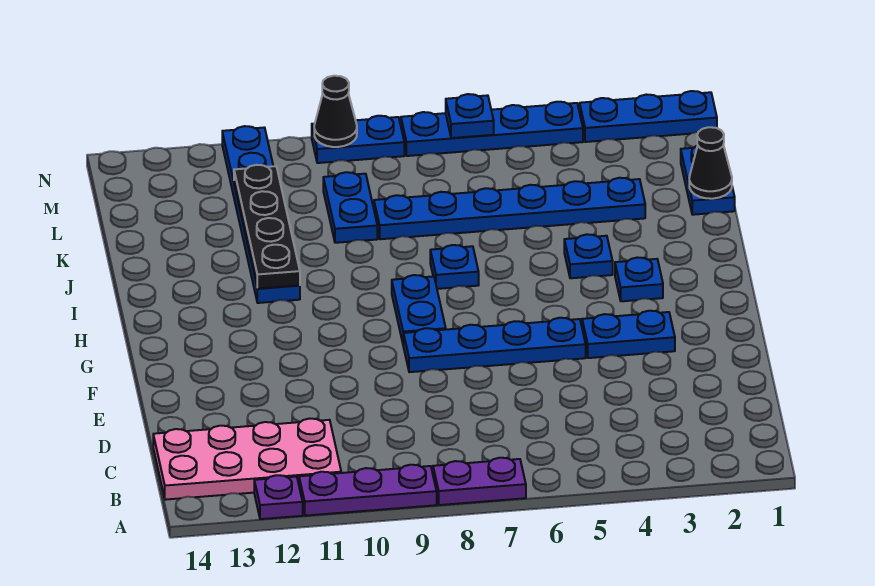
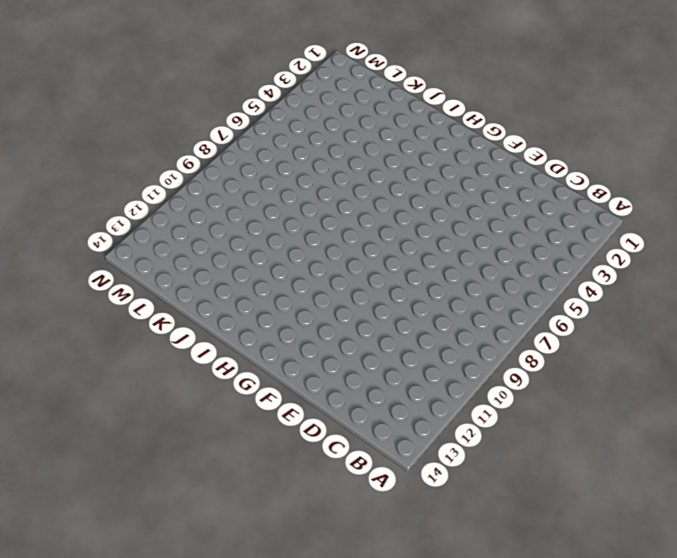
none -> purple 1x2 plate [433,458,526,505]
none -> purple 1x3 plate [299,465,437,516]
none -> purple 1x1 plate [254,475,303,519]

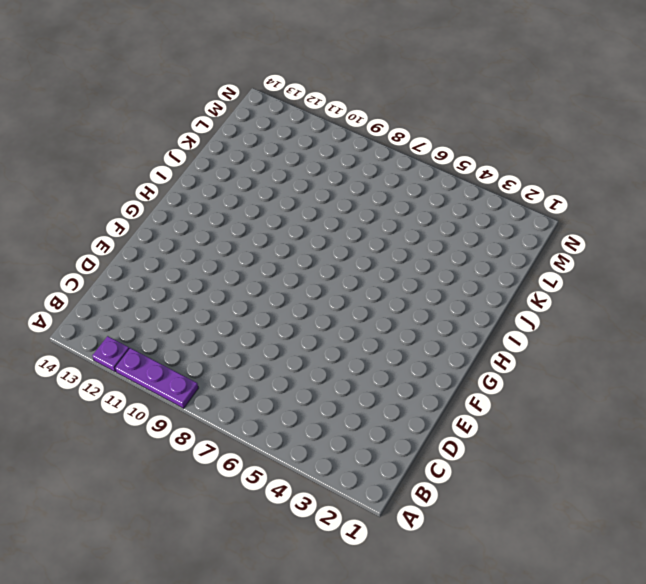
none -> purple 1x2 plate [433,458,526,505]
none -> pink 2x4 plate [153,419,341,500]
none -> blue 1x2 plate [582,311,675,358]

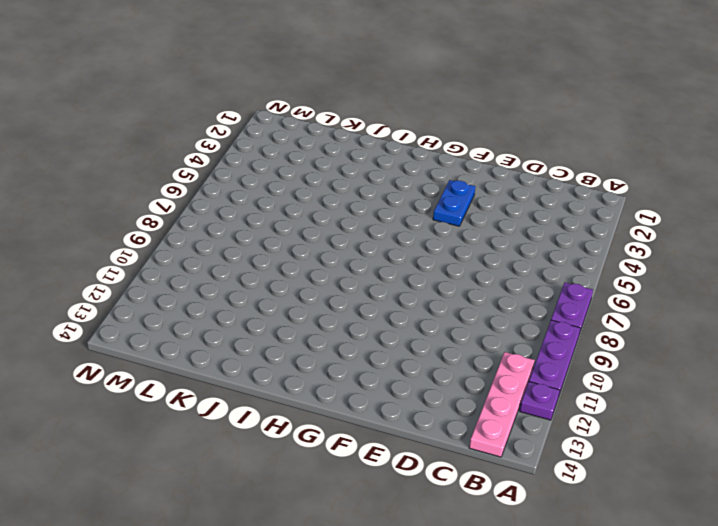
pink 1x4 plate [469,352,535,457] -> pink 2x4 plate [153,419,341,500]
none -> blue 1x4 plate [403,318,586,372]
none -> blue 1x2 plate [392,275,446,343]
none -> blue 1x1 plate [615,257,663,301]

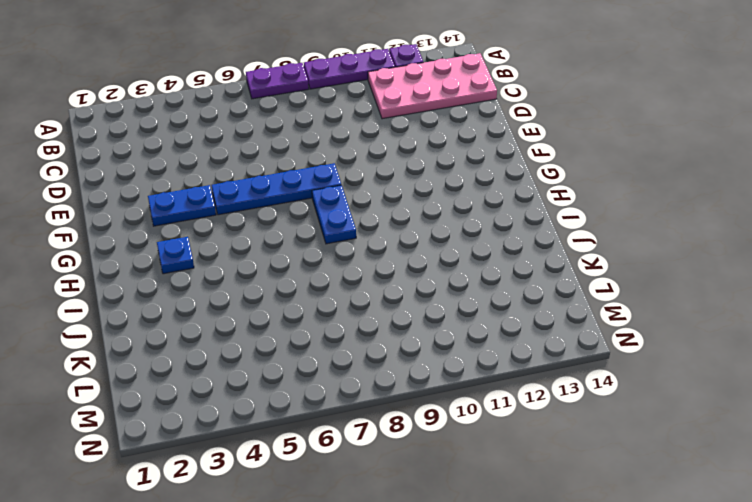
none -> blue 1x1 plate [564,234,613,278]
none -> blue 1x1 plate [430,245,479,289]
none -> blue 1x6 plate [222,126,300,303]

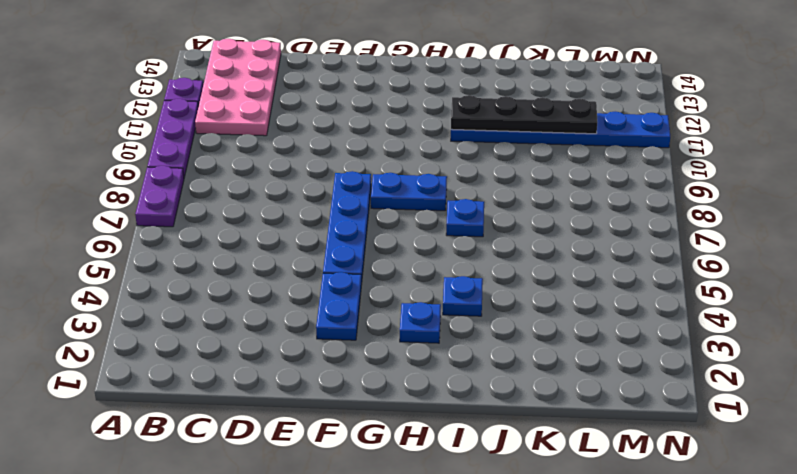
none -> blue 1x2 plate [681,145,735,215]
none -> blue 1x6 plate [374,178,645,239]
none -> blue 1x2 plate [323,172,377,243]

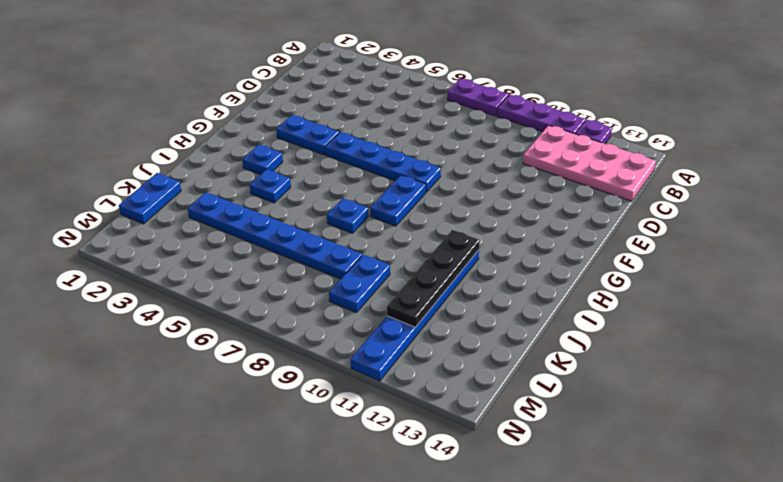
none -> blue 1x3 plate [580,91,717,142]
none -> blue 1x4 plate [401,102,583,156]
none -> blue 1x2 plate [312,116,404,163]

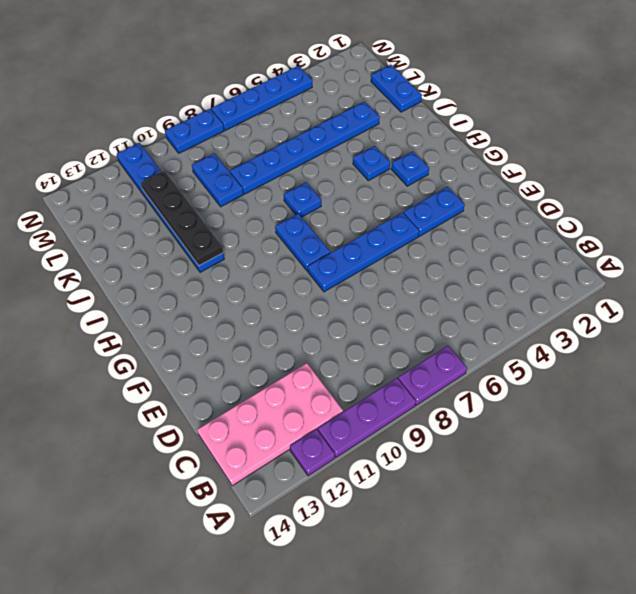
none -> blue 1x3 plate [580,91,717,142]
none -> black 1x1 cone [689,127,732,199]
none -> blue 1x1 plate [446,94,494,138]

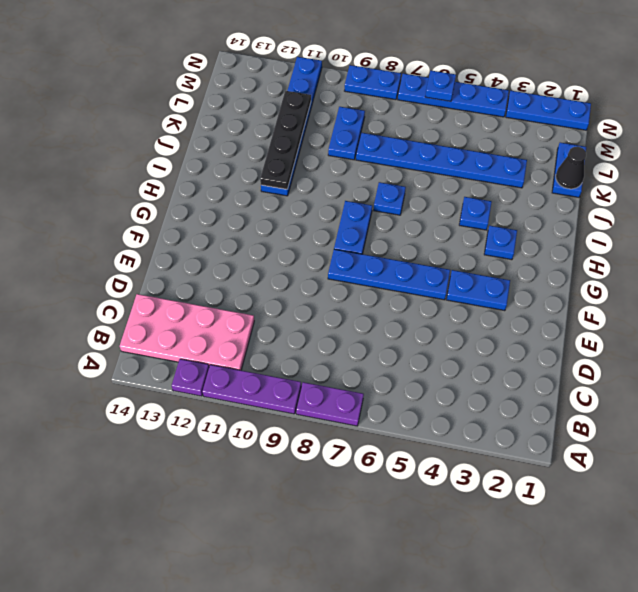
none -> black 1x1 cone [314,76,357,147]

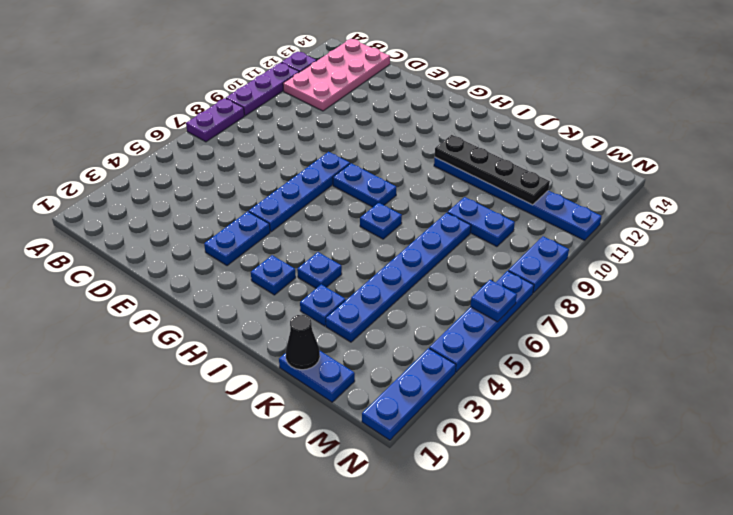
blue 1x1 plate [300,284,346,326] -> none
none -> black 1x1 cone [314,76,357,147]

